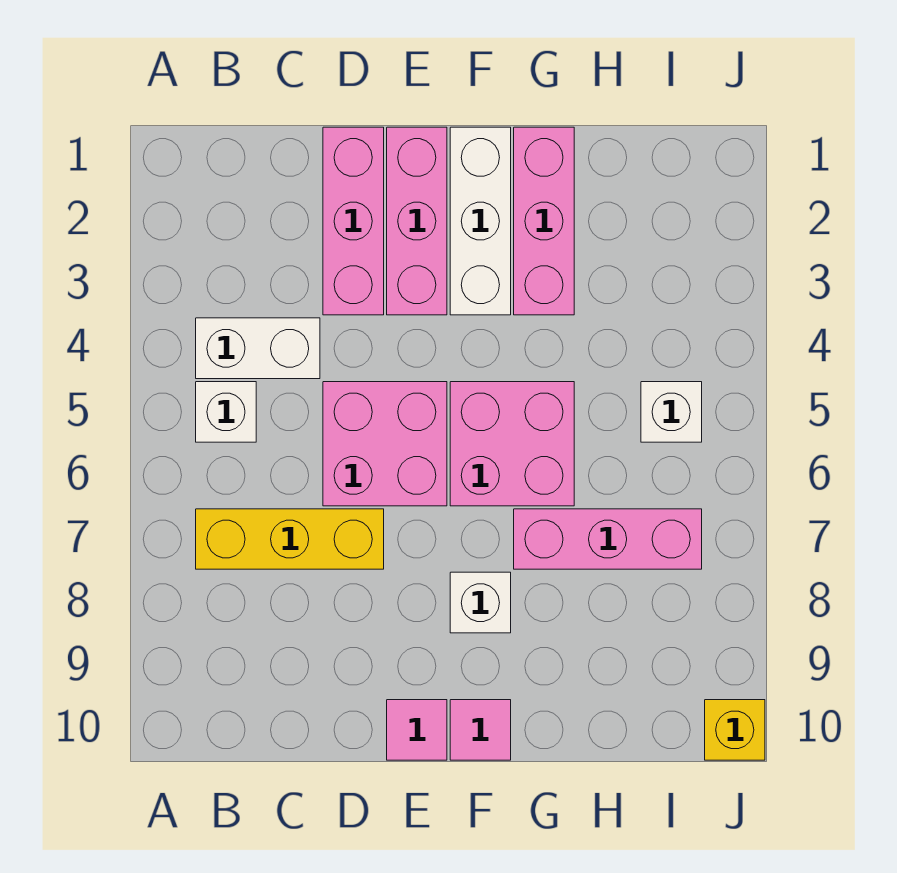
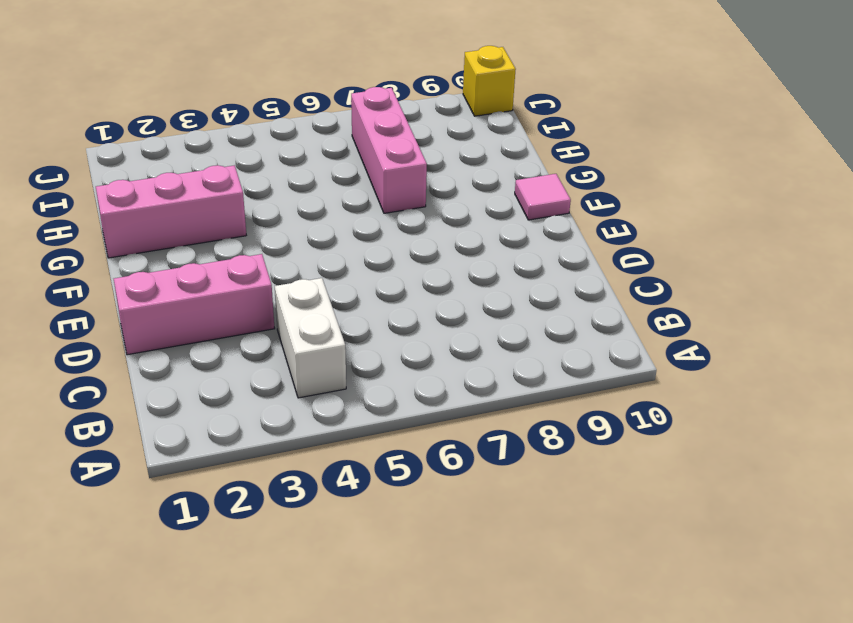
none -> white 1x1 brick [196,382,256,442]
none -> yellow 1x3 brick [196,509,384,569]
none -> pink 2x2 brick [323,382,447,506]

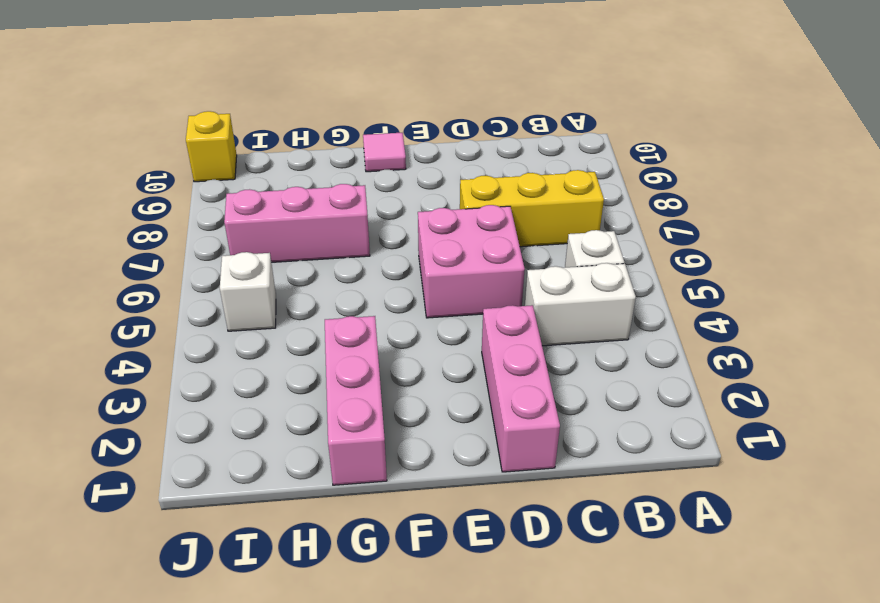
none -> pink 1x3 brick [387,127,447,315]
none -> pink 1x1 tile [387,700,447,760]
none -> white 1x3 brick [450,127,511,315]

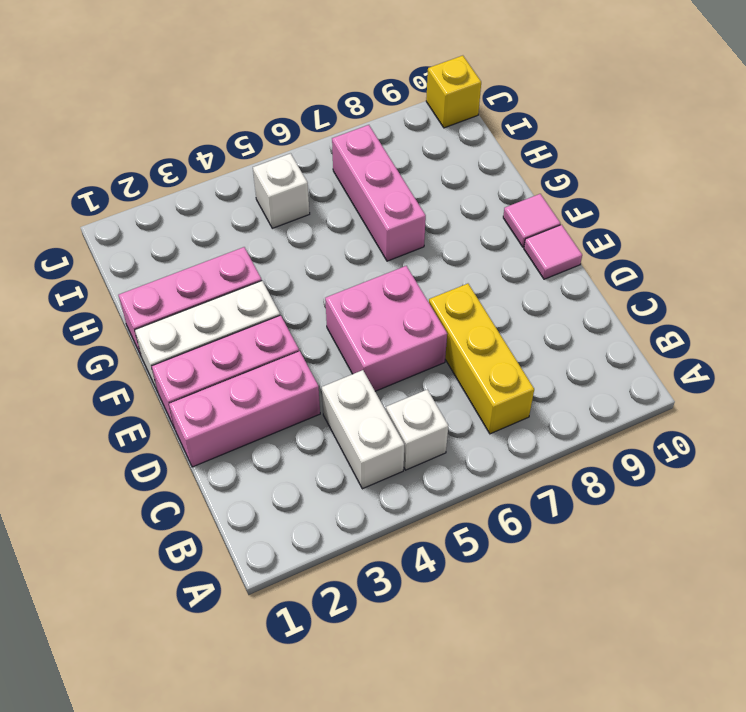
none -> pink 2x2 brick [450,382,574,506]
none -> white 1x1 brick [450,572,511,633]

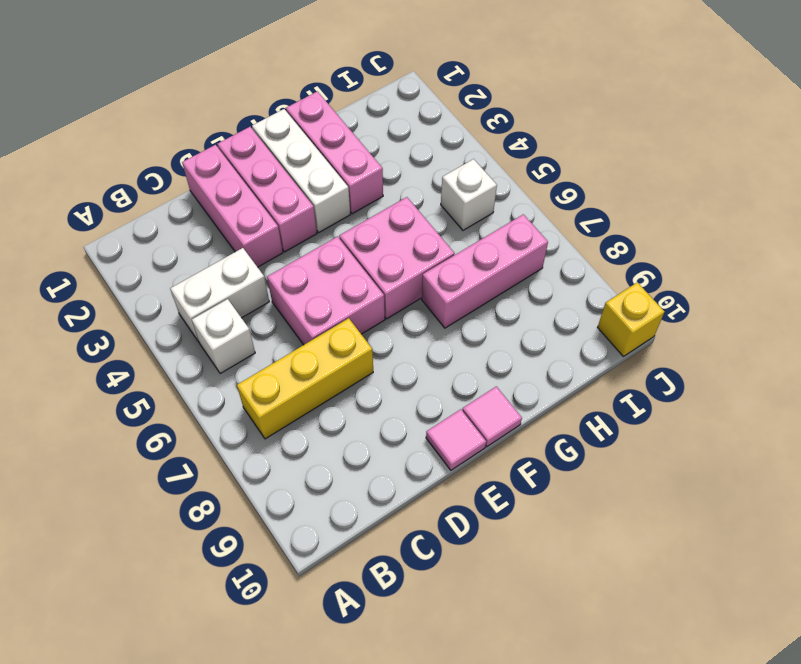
none -> white 1x1 brick [450,572,511,633]

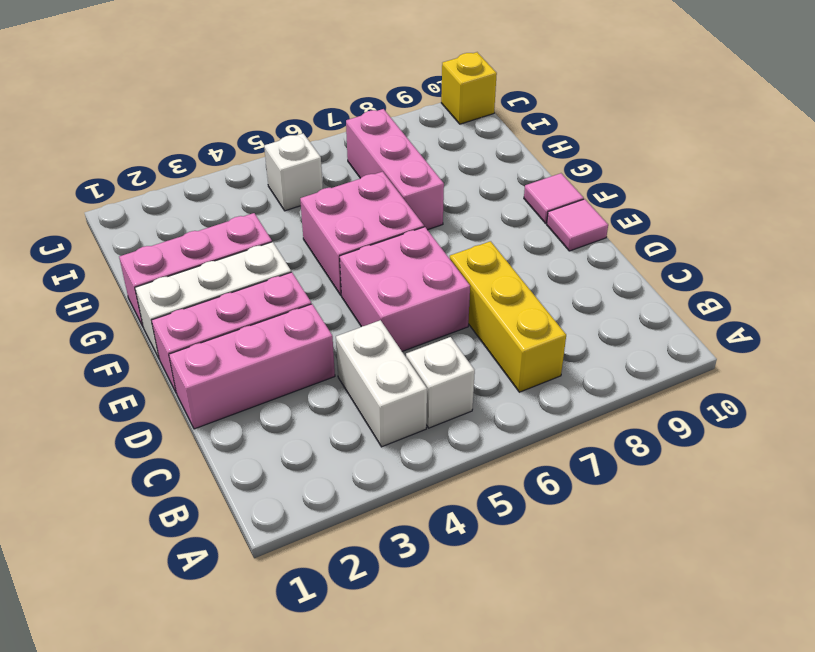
none -> white 1x1 brick [450,572,511,633]

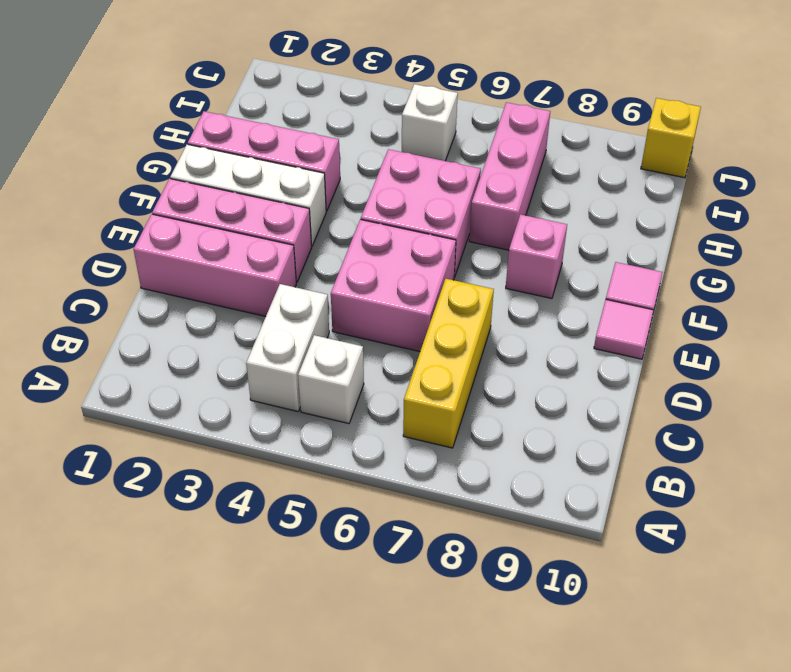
pink 1x1 brick [506,214,567,298] -> white 1x1 brick [450,572,511,633]

